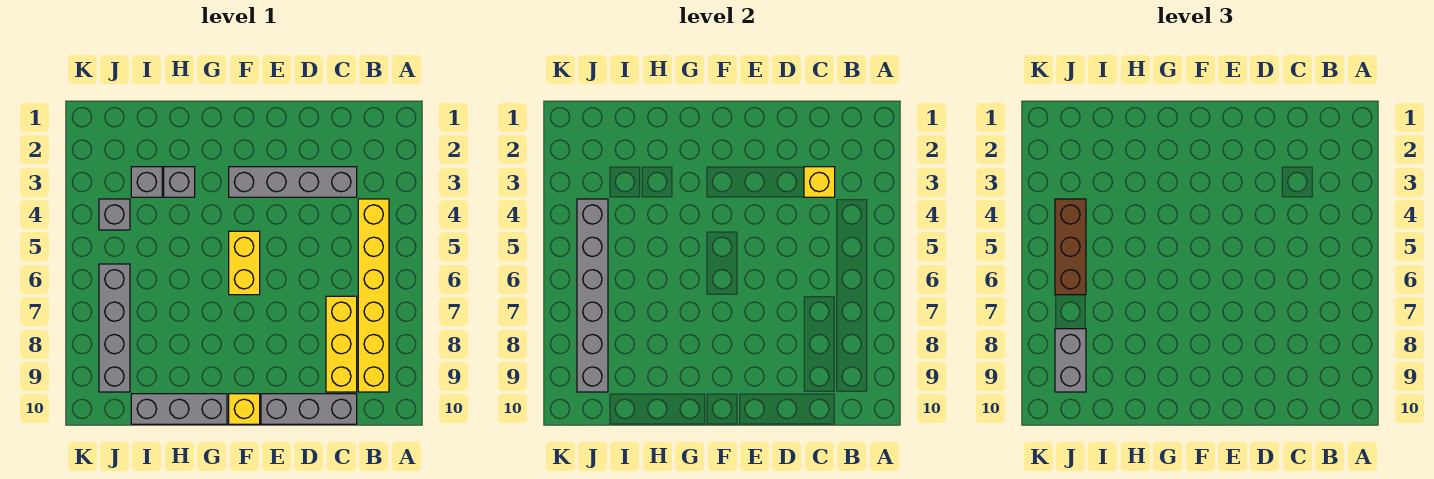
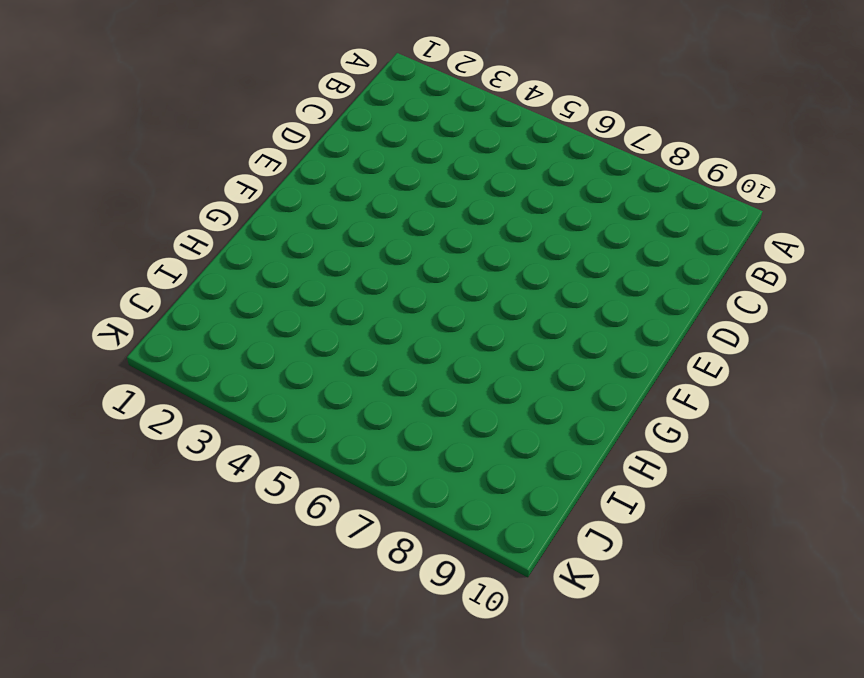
none -> yellow 1x6 brick [358,199,389,392]
none -> grey 1x4 brick [229,167,357,197]
none -> yellow 1x3 brick [326,296,357,392]

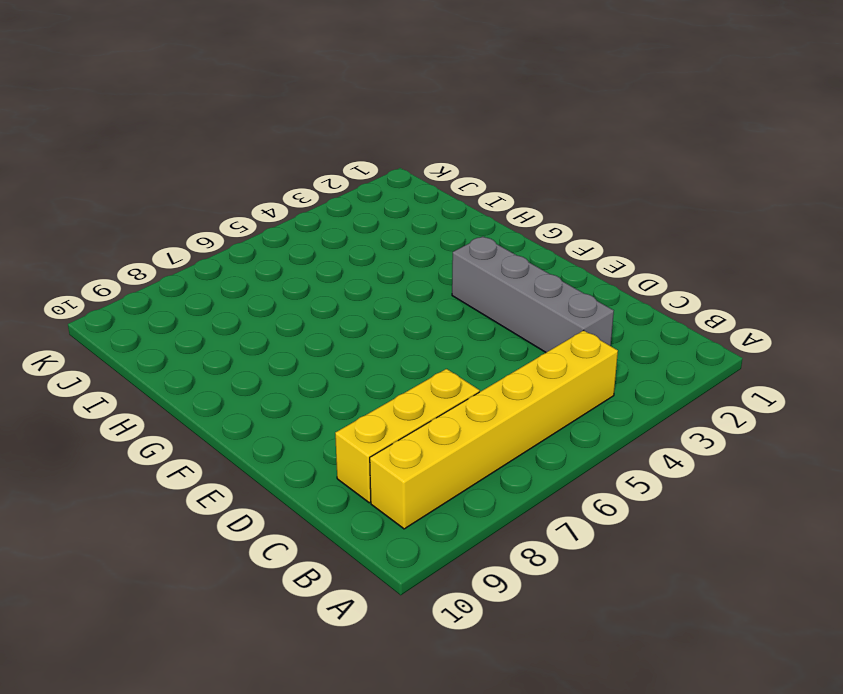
none -> grey 1x3 brick [261,394,357,424]
none -> yellow 1x2 brick [229,231,260,295]
none -> yellow 1x1 brick [229,394,260,424]

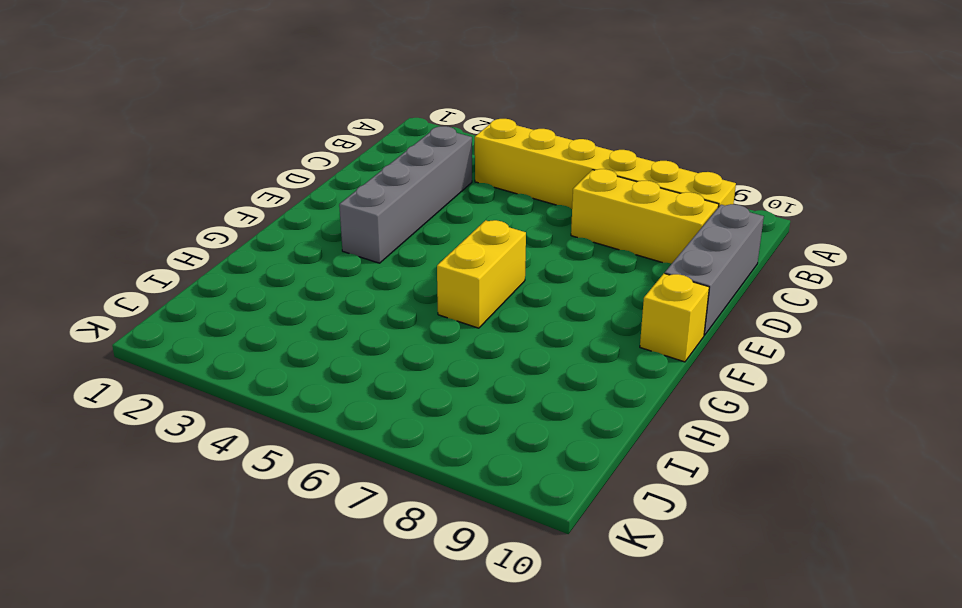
yellow 1x2 brick [437,220,526,328] -> yellow 1x2 brick turned to [229,231,260,295]
none -> grey 1x3 brick [131,394,227,424]
none -> grey 1x1 brick [164,167,195,197]
none -> grey 1x1 brick [131,167,162,197]

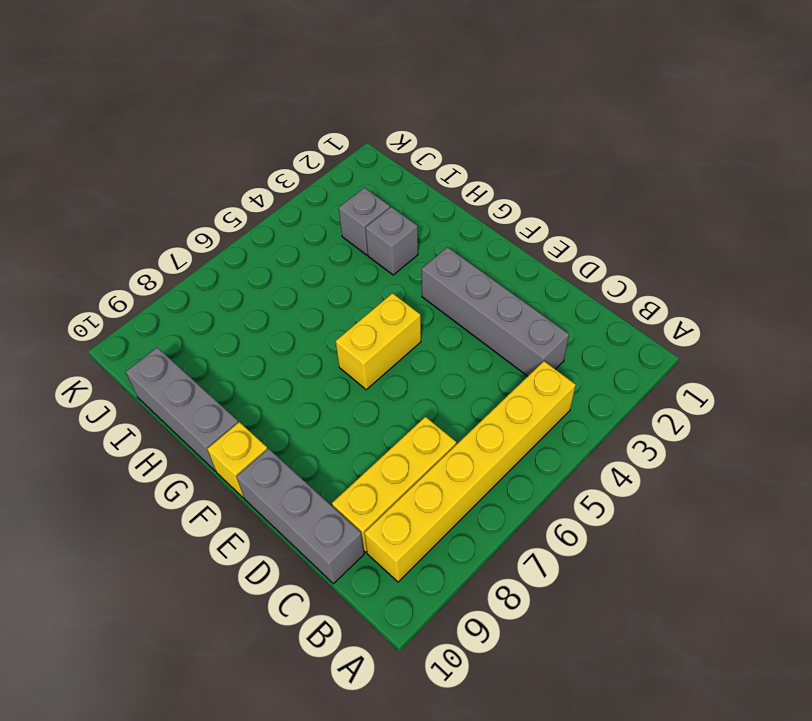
none -> grey 1x1 brick [99,199,130,230]
none -> grey 1x4 brick [99,264,130,392]
none -> yellow 1x1 brick [804,167,835,197]

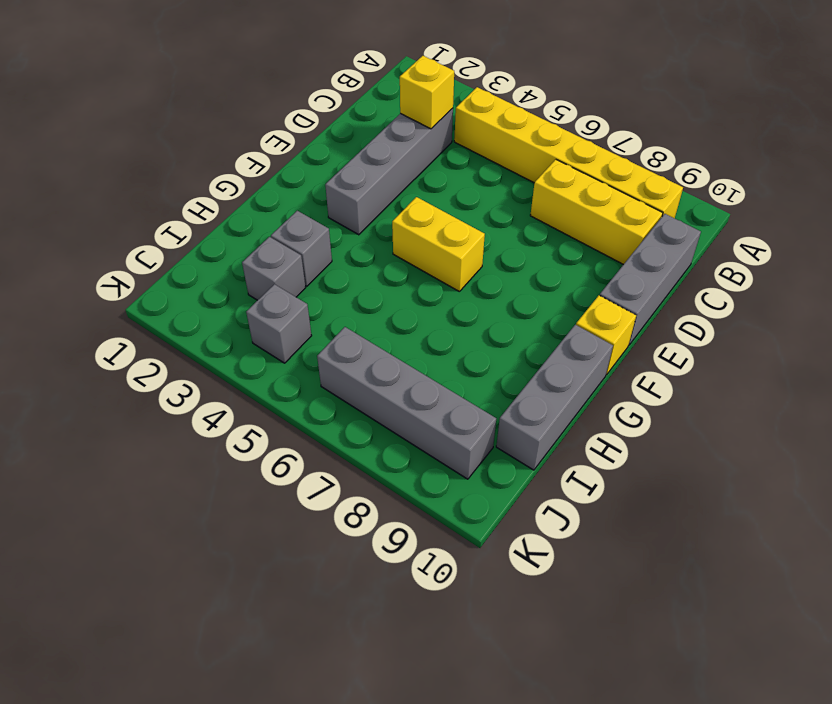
none -> grey 1x6 brick [577,199,608,392]
none -> brown 1x3 brick [1055,199,1086,295]
none -> grey 1x2 brick [1055,329,1086,392]

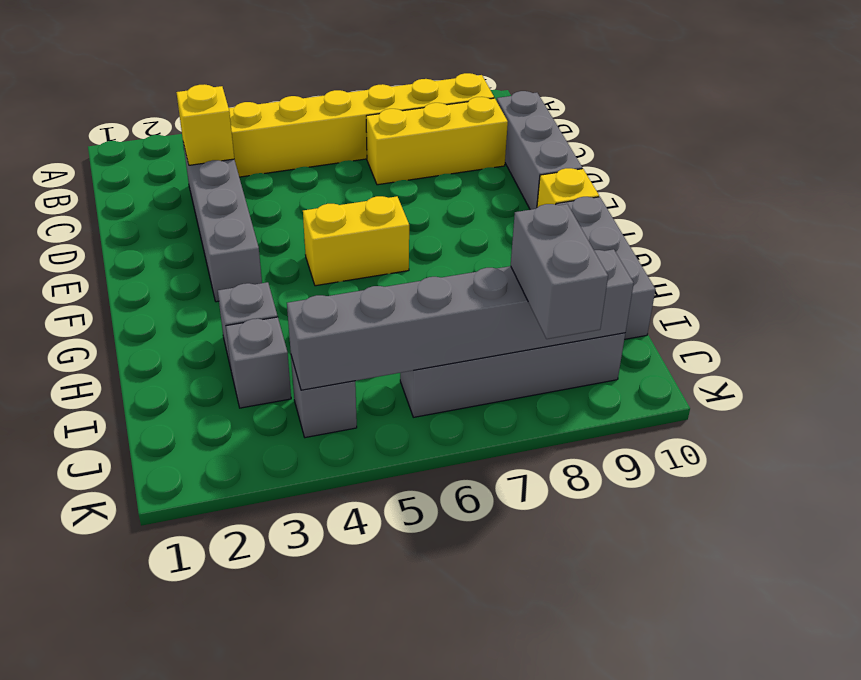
grey 1x2 brick [511,204,608,339] -> grey 1x2 brick turned to [1055,329,1086,392]
none -> brown 1x3 brick [1055,199,1086,295]

